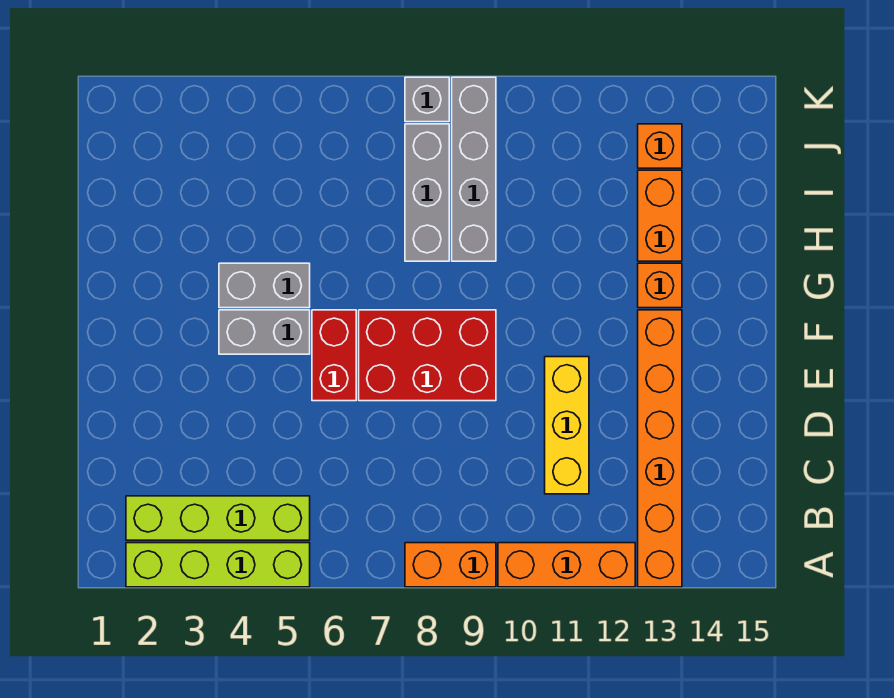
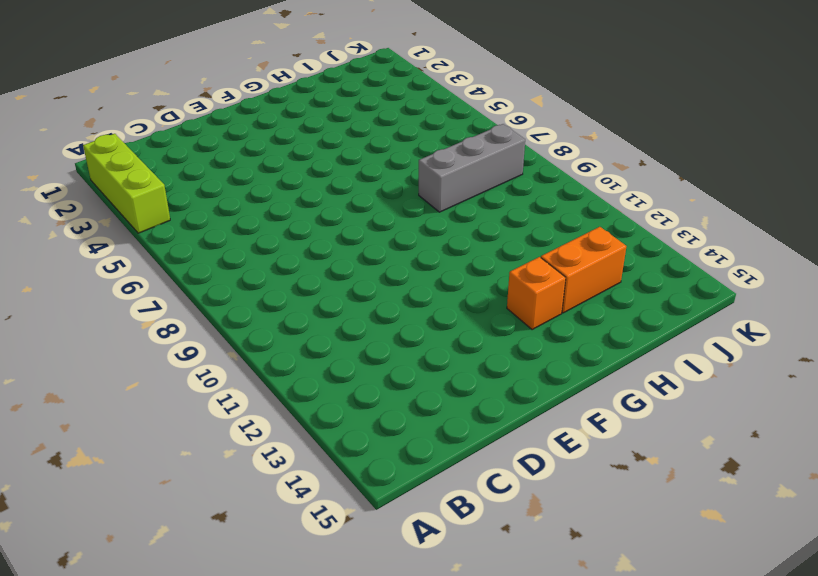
lime 1x3 brick [83,134,170,233] -> lime 1x4 brick [126,543,310,587]
none -> orange 1x2 brick [405,543,496,587]
none -> orange 1x3 brick [498,543,635,587]
none -> orange 1x6 brick [638,310,682,587]

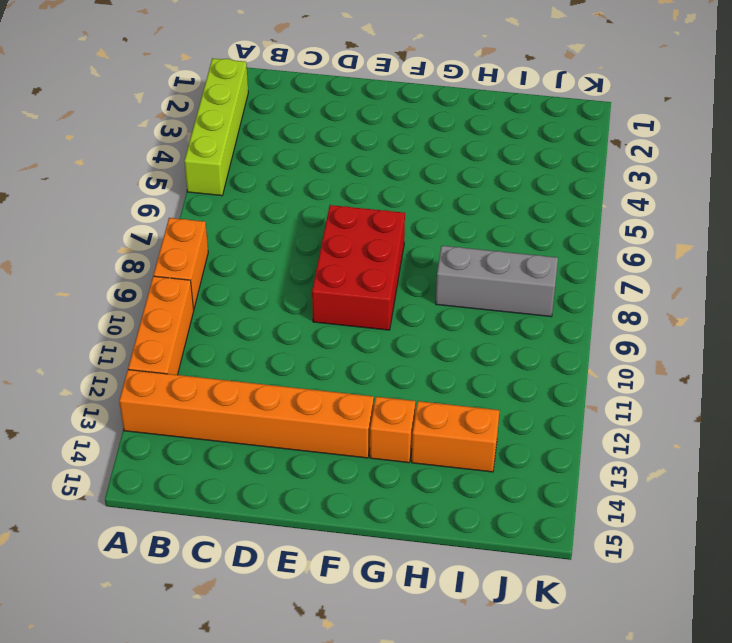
none -> lime 1x4 brick [126,496,310,540]
none -> yellow 1x3 brick [545,357,589,494]
none -> red 1x2 brick [312,310,356,401]

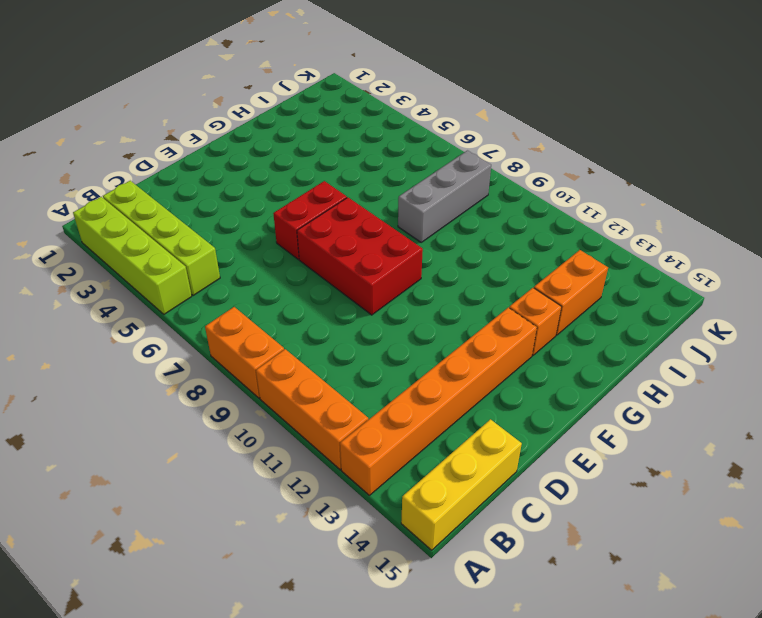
yellow 1x3 brick [401,419,522,550] -> yellow 1x3 brick moved to [545,357,589,494]
none -> grey 1x2 brick [219,310,310,354]
none -> grey 1x2 brick [219,263,310,308]
none -> grey 1x4 brick [452,77,496,261]

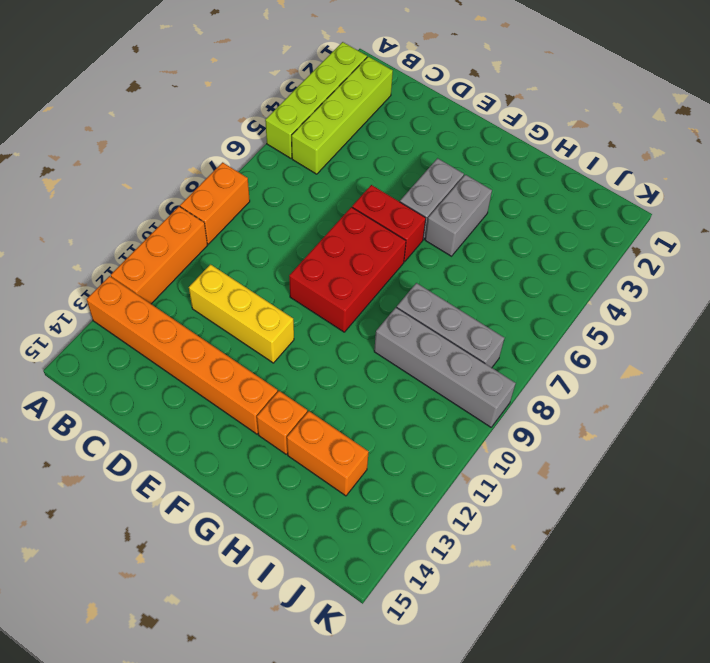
none -> orange 1x1 brick [638,124,682,168]
none -> grey 1x1 brick [405,77,449,122]

